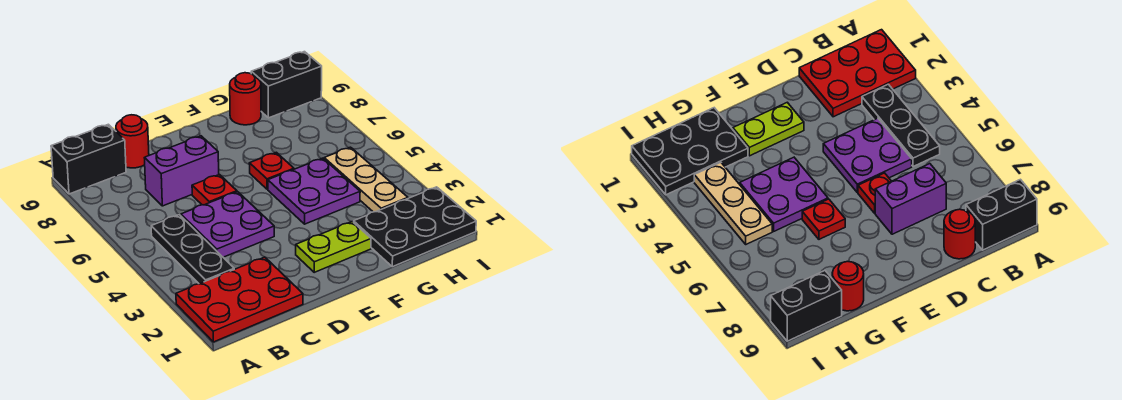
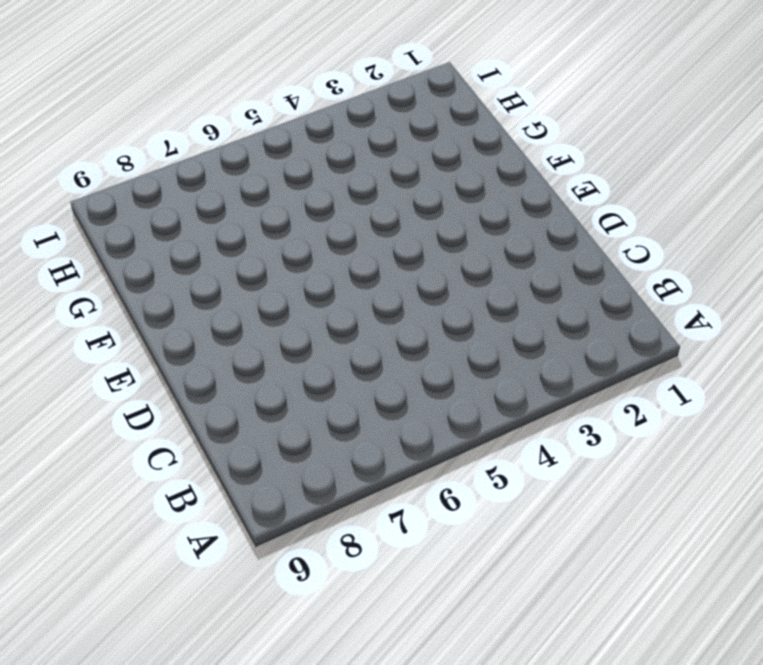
none -> red 2x3 plate [176,257,303,342]
none -> black 1x2 brick [51,124,126,194]
none -> black 1x3 plate [151,215,234,284]

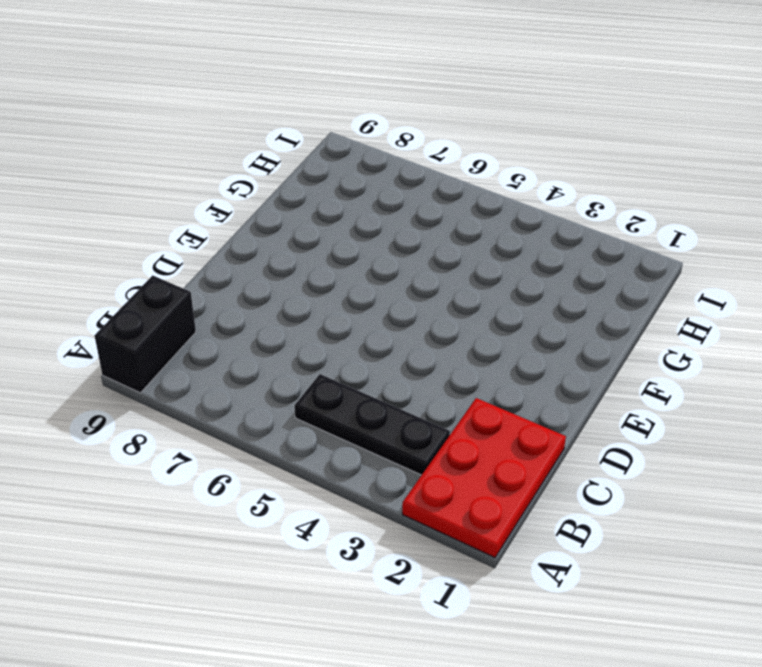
none -> purple 2x2 plate [181,192,274,257]
none -> purple 1x2 brick [145,136,219,206]
none -> red 1x1 round brick [116,115,149,168]

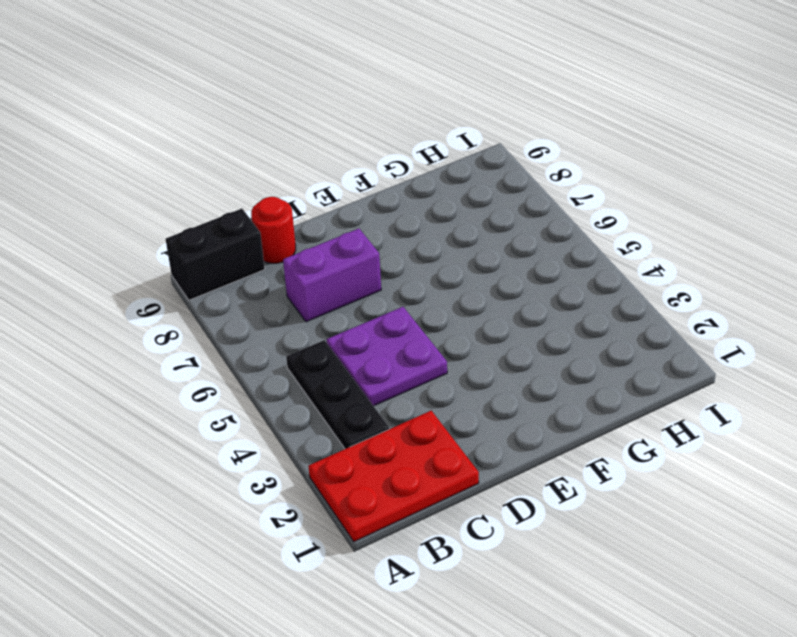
none -> red 1x1 plate [192,175,237,205]
none -> lime 1x2 plate [296,222,371,272]
none -> purple 2x2 plate [268,158,360,224]

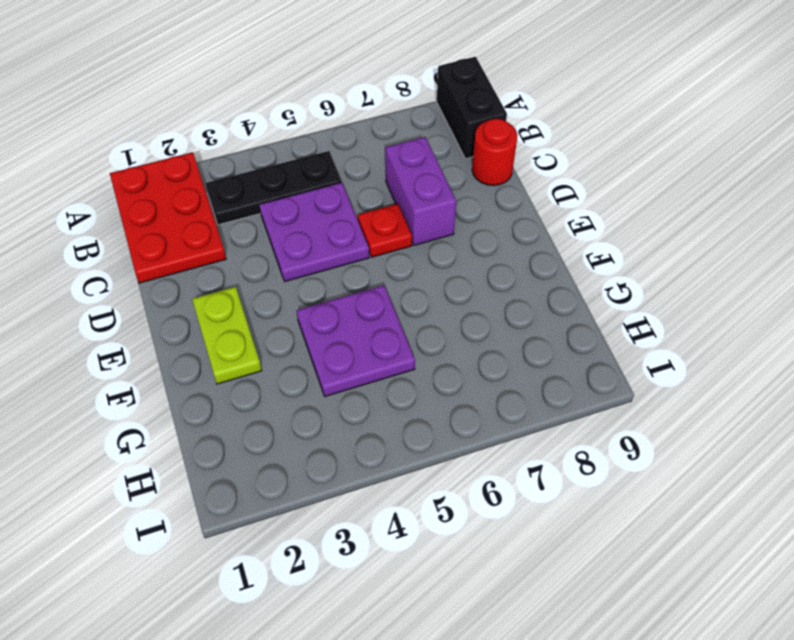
none -> red 1x1 plate [249,152,294,189]
none -> black 2x3 plate [354,187,476,267]
none -> red 1x1 round brick [230,73,261,125]

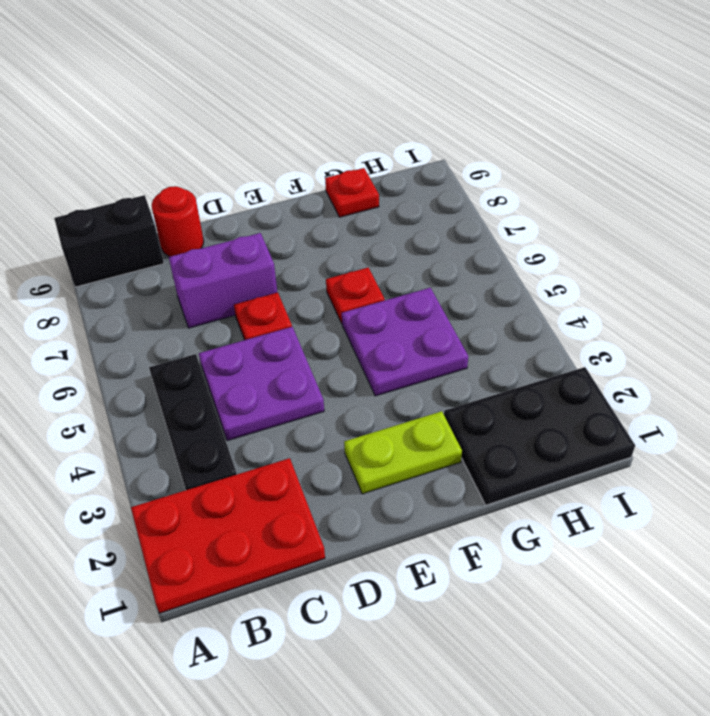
red 1x1 plate [325,168,379,217] -> red 1x1 round brick [230,73,261,125]
none -> tan 1x3 plate [324,147,408,212]
none -> black 1x2 brick [251,52,322,118]

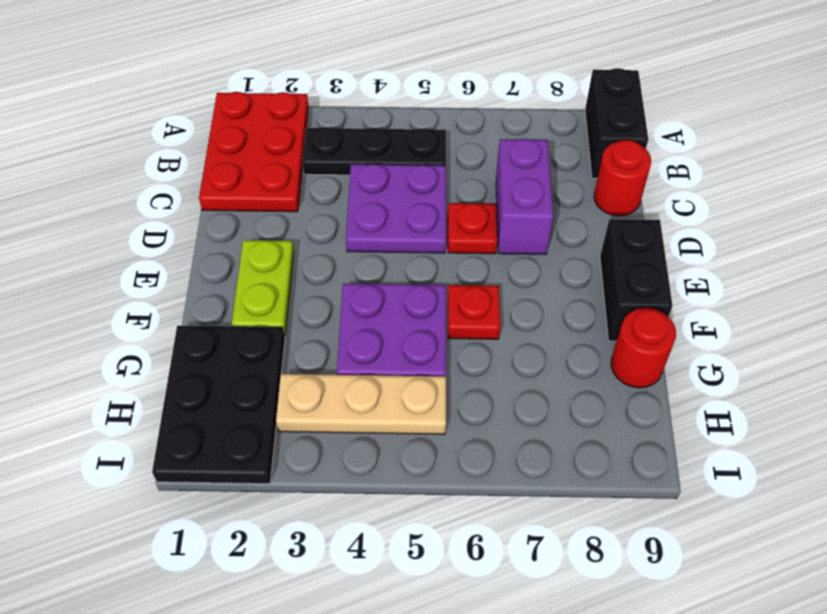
black 1x2 brick [600,219,672,341] -> black 1x2 brick moved to [251,52,322,118]

